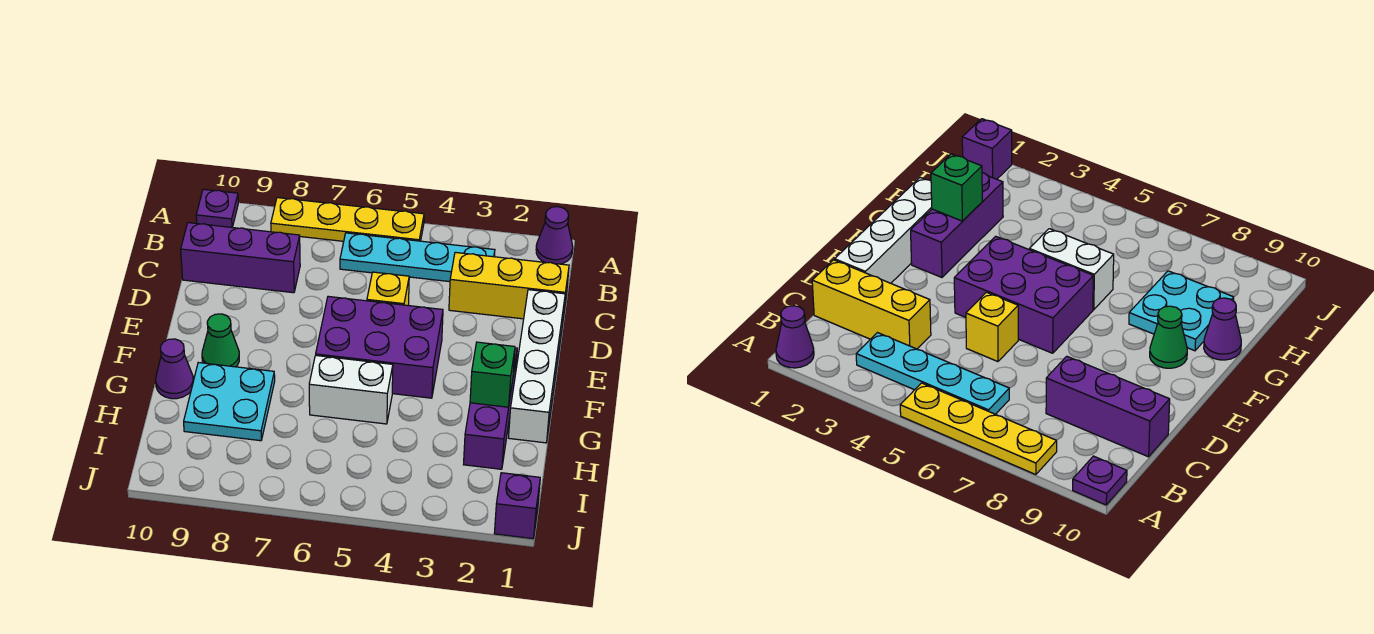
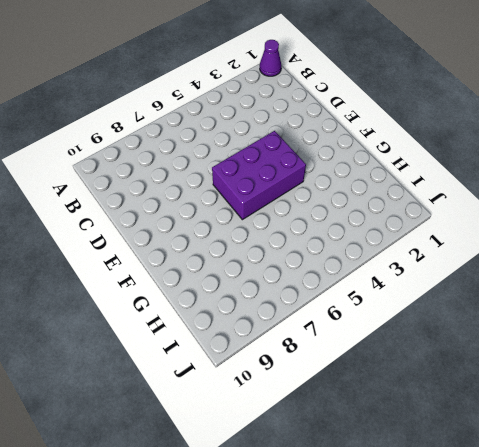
none -> yellow 1x4 plate [271,198,424,241]
none -> purple 1x1 plate [196,189,238,227]
none -> cyan 1x4 plate [340,233,495,282]

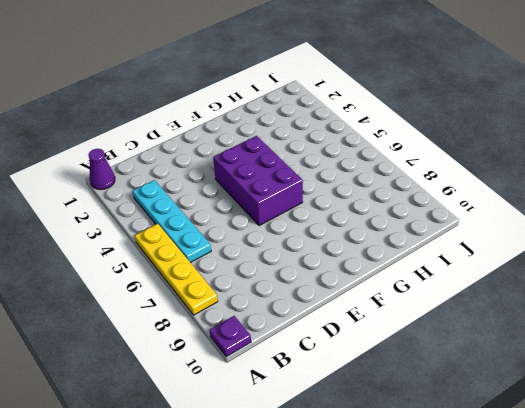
none -> yellow 1x3 brick [449,252,569,319]
none -> purple 1x3 brick [181,223,300,293]
none -> white 1x4 brick [509,290,565,443]

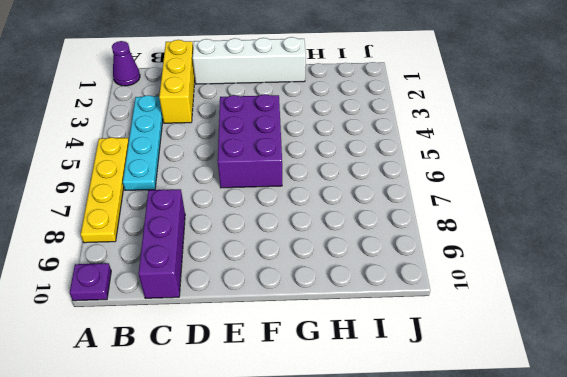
none -> yellow 1x1 brick [367,272,409,306]
none -> purple 1x3 brick [464,348,517,469]
none -> green 1x1 cone [202,314,239,367]

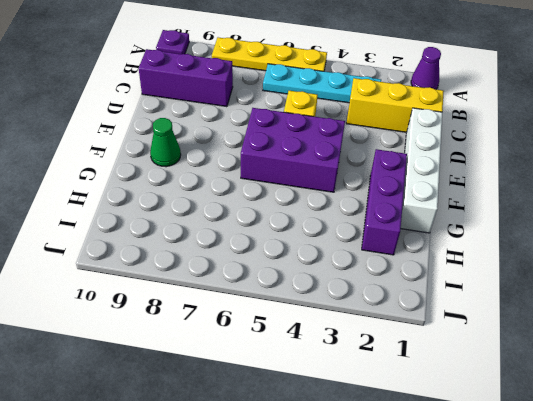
none -> white 1x2 brick [309,355,393,424]
none -> cyan 2x2 plate [184,363,275,441]
none -> purple 1x1 cone [156,339,193,399]

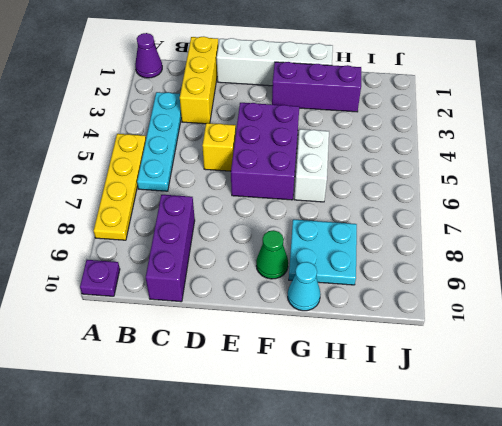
cyan 1x1 cone [288,262,320,311] -> purple 1x1 cone [156,339,193,399]
none -> purple 1x1 brick [494,473,540,539]
none -> green 1x1 brick [470,342,515,407]

